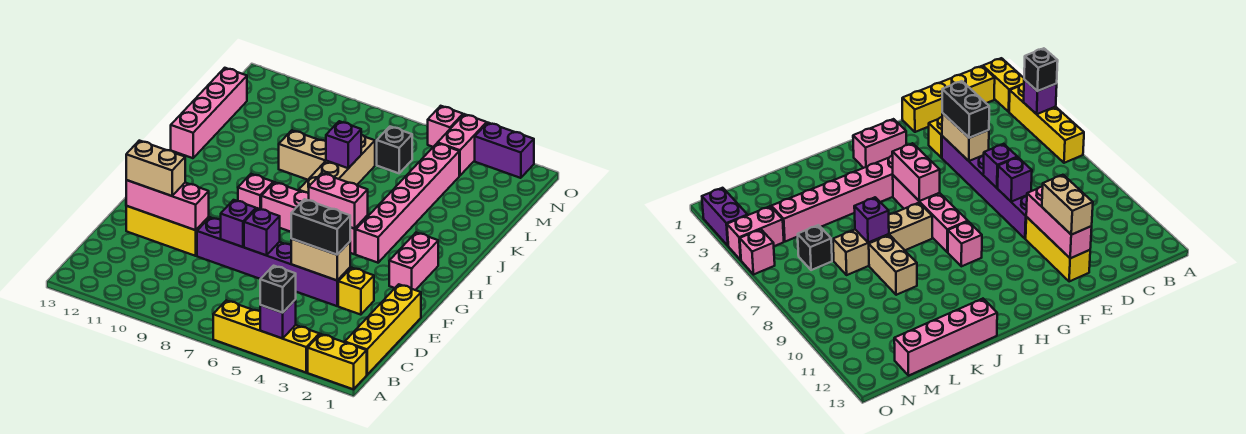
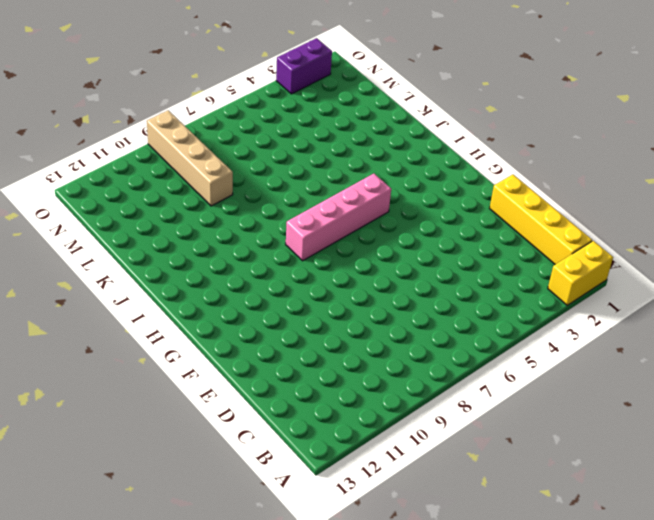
tan 1x4 brick [147,110,233,206] -> tan 1x4 brick moved to [299,134,375,193]
none -> yellow 1x4 brick [213,300,319,372]
none -> yellow 1x1 brick [338,268,374,315]
none -> purple 1x6 brick [197,217,350,306]

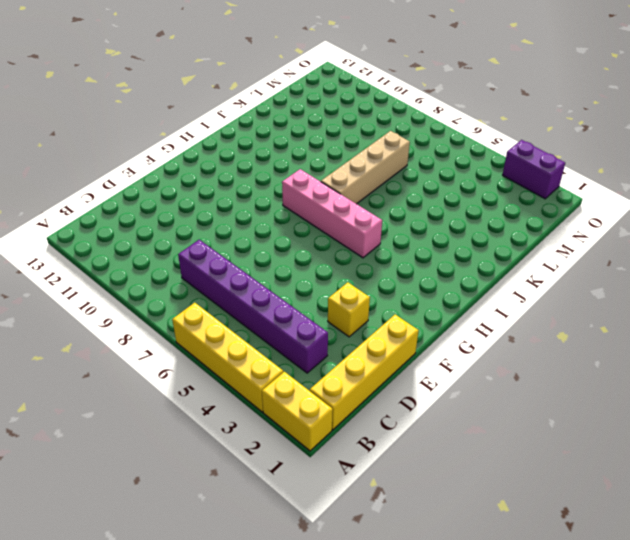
purple 1x6 brick [178,240,328,373] -> purple 1x6 brick moved to [197,217,350,306]
none -> yellow 1x3 brick [126,206,209,256]
none -> pink 1x2 brick [389,232,438,290]
none -> pink 1x6 brick [356,143,459,263]

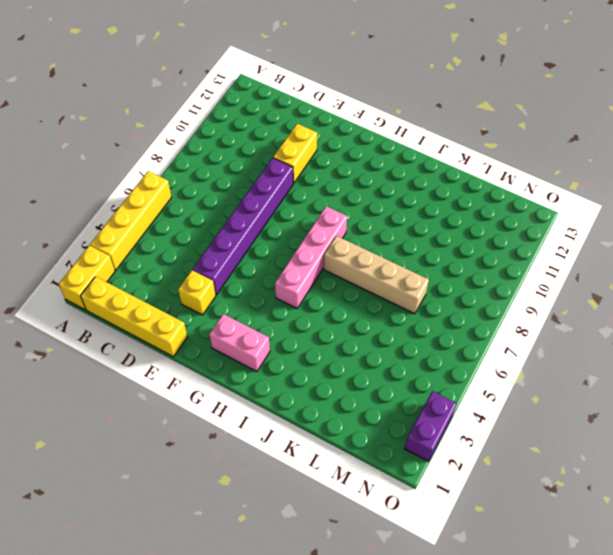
yellow 1x2 brick [273,124,317,183] -> yellow 1x3 brick [126,206,209,256]
none -> pink 1x6 brick [356,143,459,263]
none -> pink 1x1 brick [238,174,273,209]
none -> pink 1x4 brick [171,68,247,158]

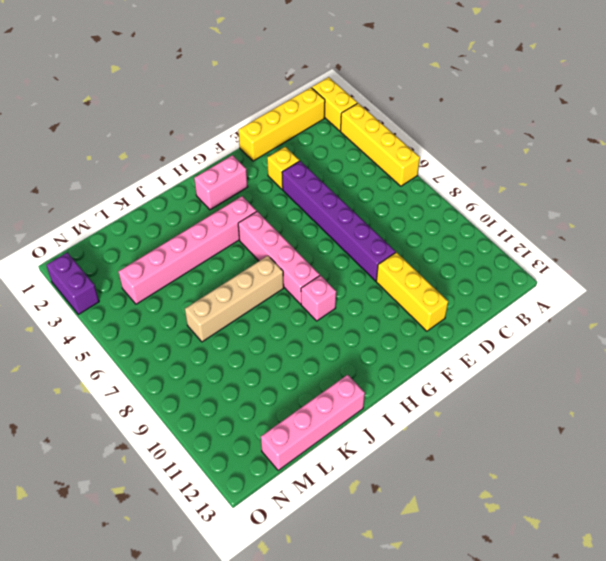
none -> tan 1x2 brick [279,130,326,180]
none -> black 1x1 brick [377,126,412,173]
none -> pink 1x2 brick [438,114,487,176]

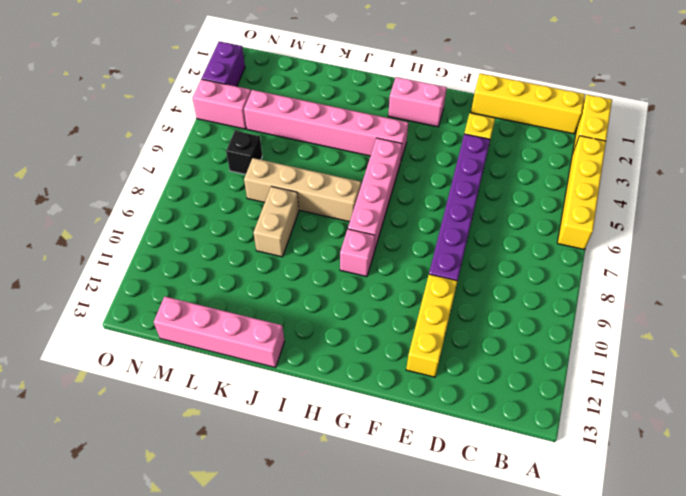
none -> pink 1x1 brick [428,106,463,147]
none -> purple 1x1 brick [260,300,296,338]
none -> tan 1x2 brick [291,239,350,280]

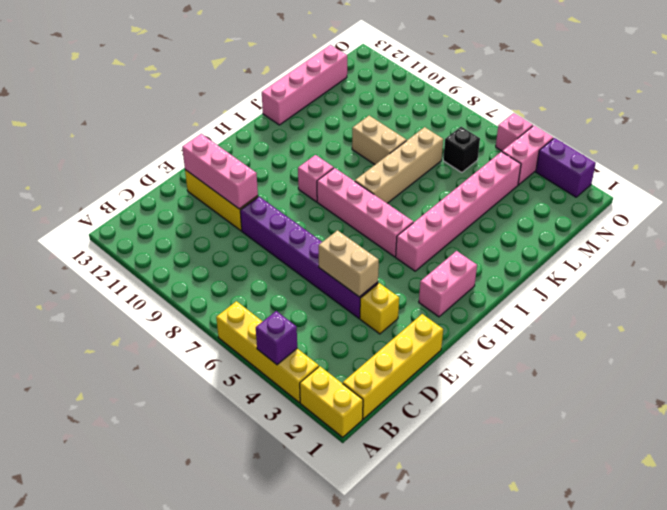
none -> purple 1x1 brick [244,208,280,255]
none -> purple 1x1 brick [221,200,256,247]
none -> pink 1x2 brick [309,173,368,229]

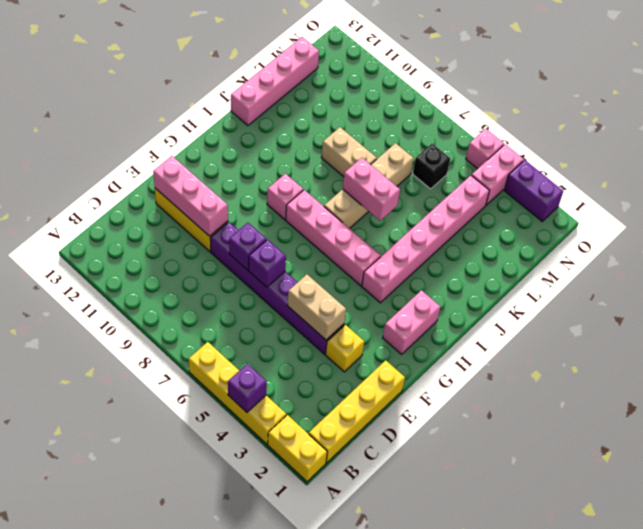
pink 1x2 brick [343,158,400,221] -> pink 1x2 brick moved to [309,173,368,229]
none -> purple 1x1 brick [326,121,361,168]
none -> black 1x1 brick [260,266,296,313]
none -> black 1x2 brick [291,199,350,255]

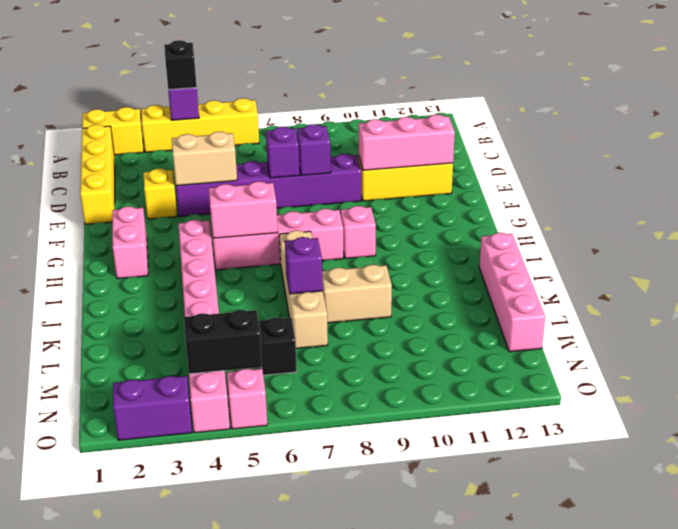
black 1x2 brick [184,310,262,374] -> black 1x2 brick moved to [291,199,350,255]
none -> tan 1x2 brick [126,141,185,196]

